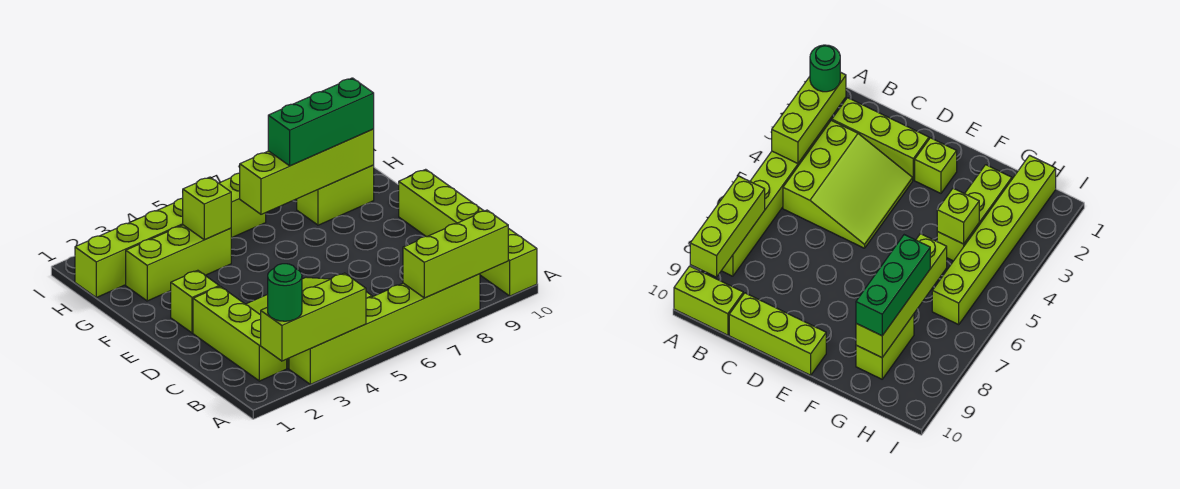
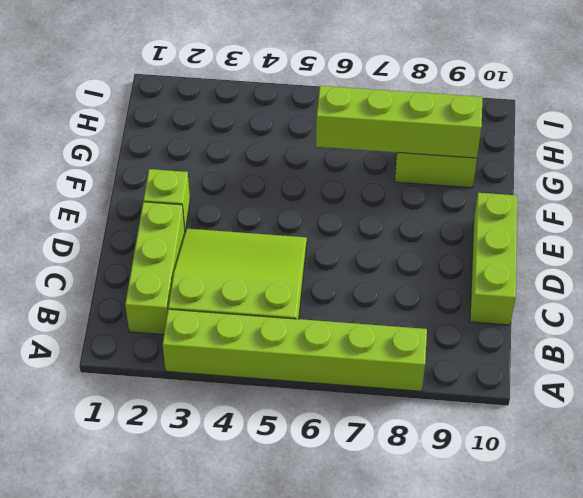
none -> lime 1x2 brick [480,228,537,296]
none -> lime 1x3 brick [126,225,231,301]
none -> lime 1x6 brick [75,173,266,297]

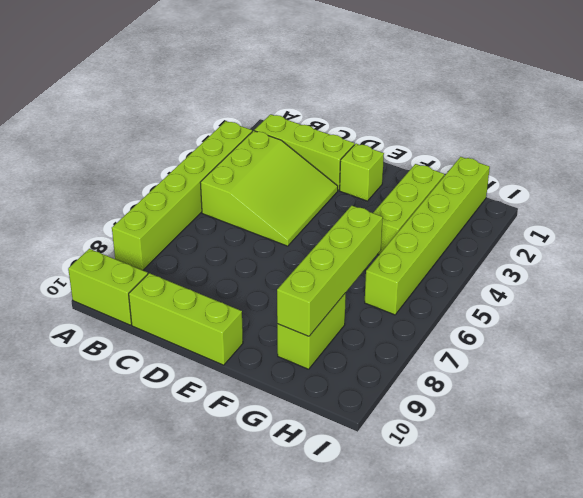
none -> lime 1x3 brick [261,273,366,361]
none -> lime 1x3 brick [403,210,508,298]
none -> lime 1x1 brick [183,177,231,240]

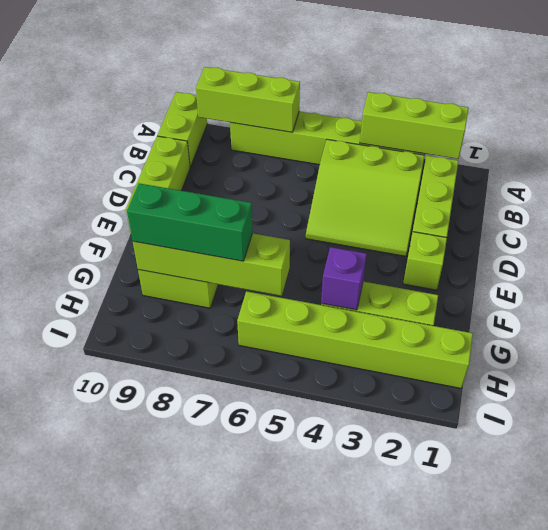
purple 1x1 brick [321,247,366,310] -> lime 1x1 brick [183,177,231,240]
none -> green 1x1 round brick [268,264,302,321]

